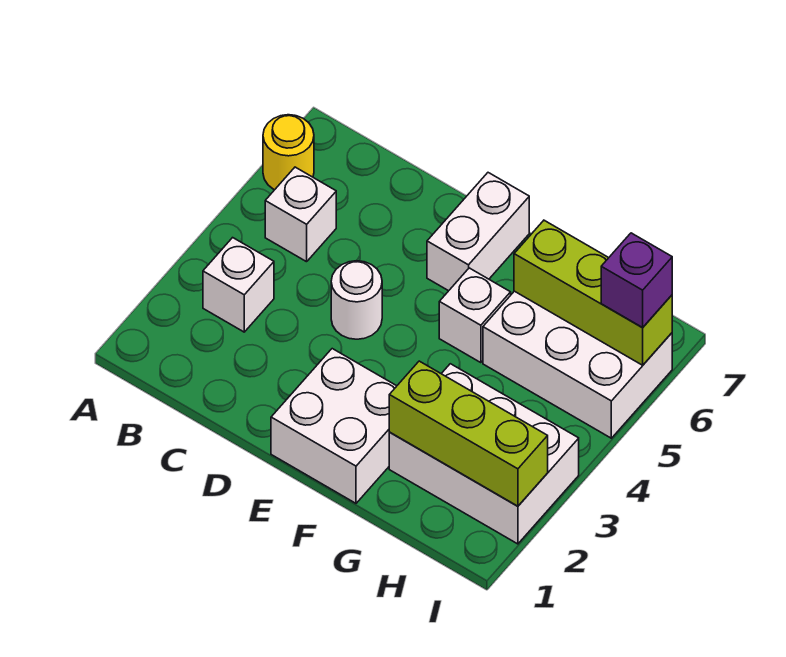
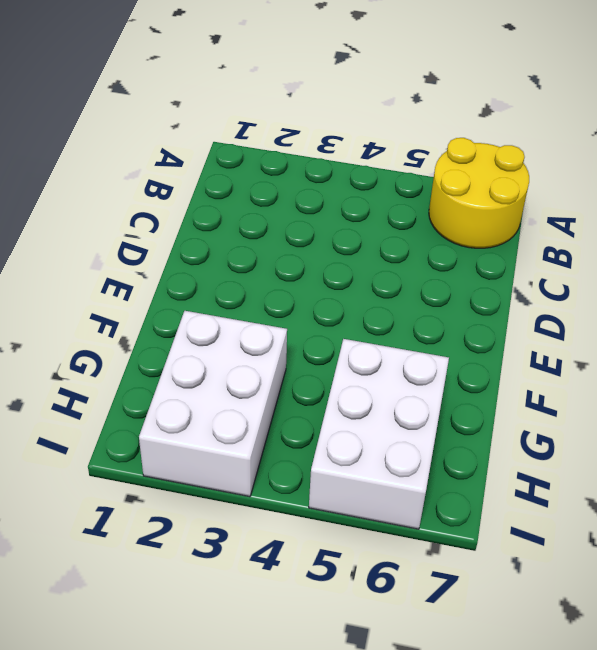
yellow 2x2 round brick [429,138,529,248] -> yellow 1x1 round brick [263,115,314,190]
none -> white 1x1 brick [203,238,274,332]
none -> white 1x1 brick [265,167,336,262]
none -> white 1x1 round brick [331,261,382,339]

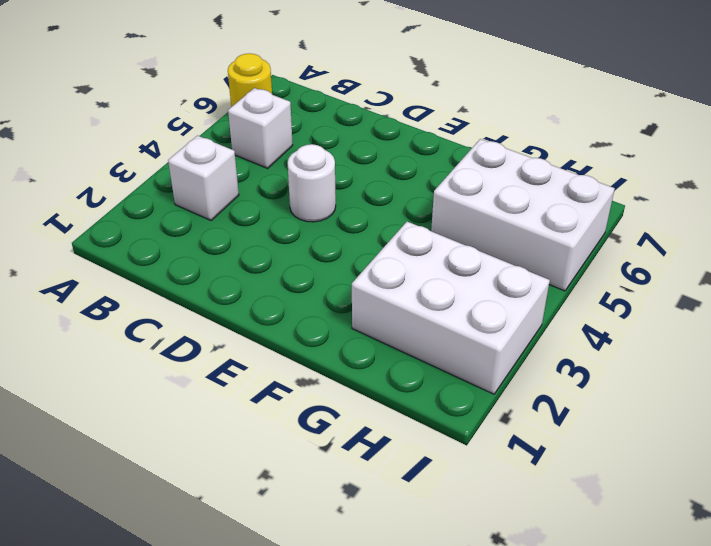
none -> white 2x2 brick [271,349,396,503]
none -> white 1x2 brick [427,173,529,291]
none -> white 1x1 brick [439,268,511,363]

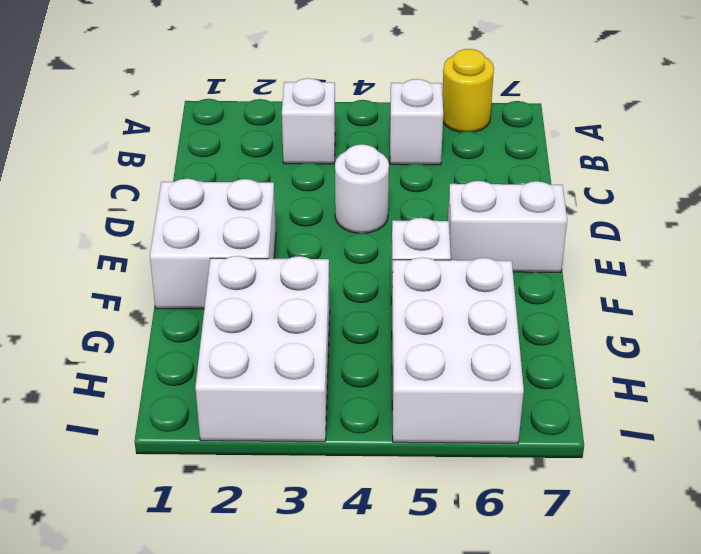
none -> lime 1x3 brick [389,361,548,506]
none -> lime 1x3 brick [514,220,672,365]
none -> purple 1x1 brick [601,233,672,328]

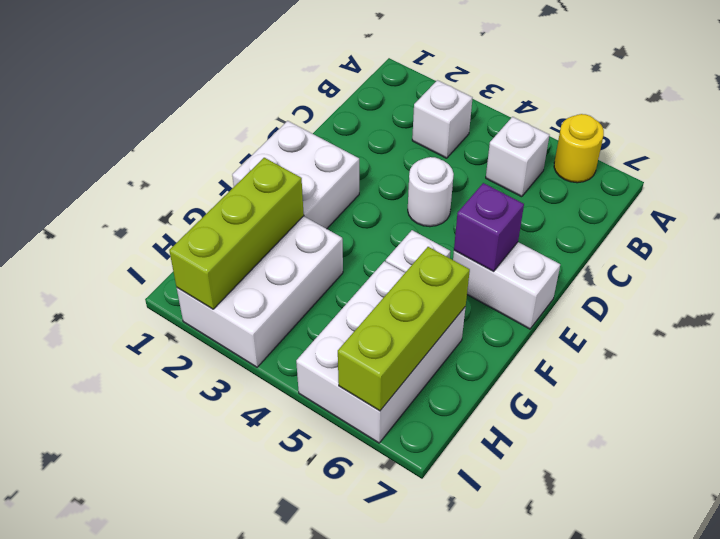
purple 1x1 brick [454,183,524,271] -> purple 1x1 brick moved to [601,233,672,328]

